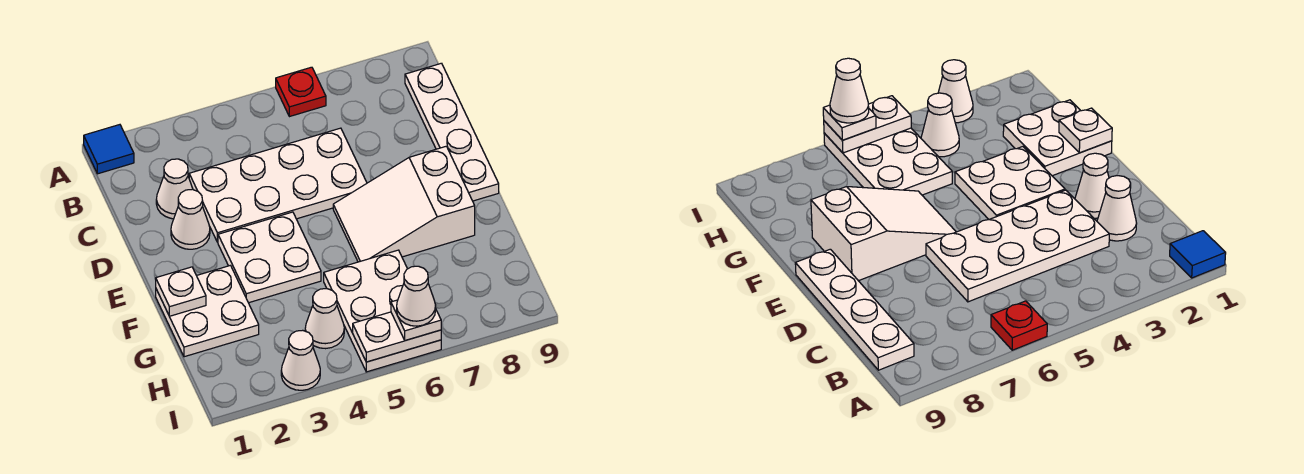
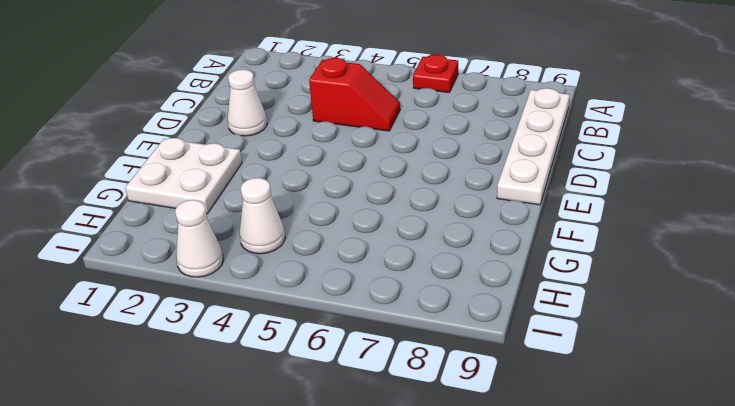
red 1x2 slope [309,58,400,131] -> white 2x4 plate [189,128,367,242]
none -> blue 1x1 tile [84,125,134,174]
none -> white 1x1 cone [156,159,193,219]
none -> white 2x2 plate [218,212,321,303]

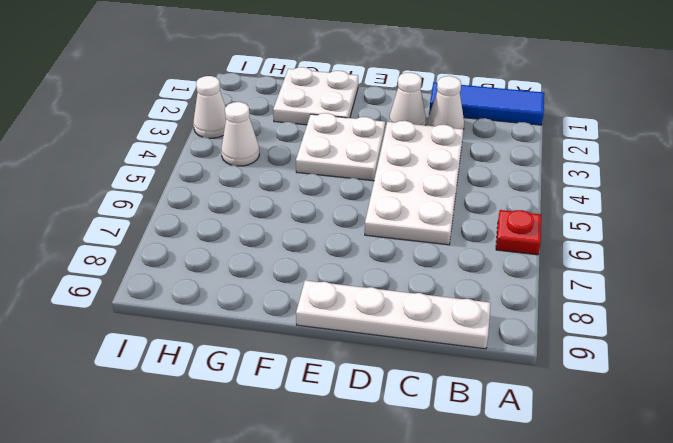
blue 1x3 tile [429,82,544,125] -> blue 1x1 tile [84,125,134,174]
none -> white 2x3 slope [333,146,475,262]
none -> white 2x3 plate [324,250,441,372]
none -> white 1x1 plate [156,267,206,316]

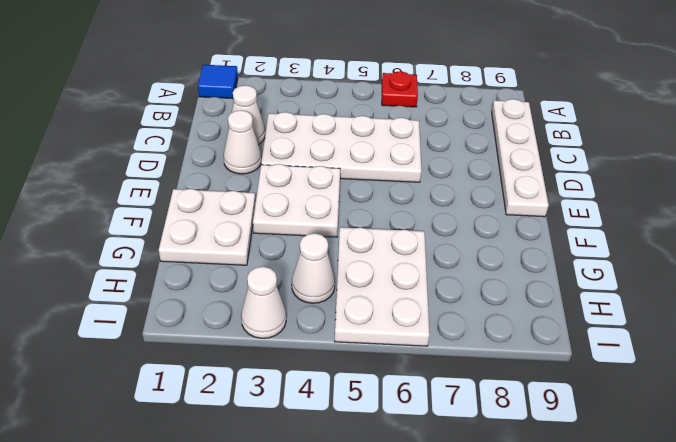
none -> white 2x3 slope [333,146,475,262]
none -> white 1x1 plate [156,267,206,316]
none -> white 1x2 plate [353,312,441,362]

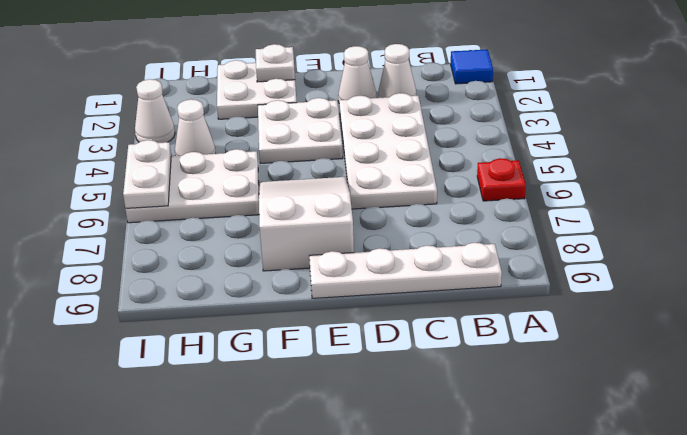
none -> white 1x1 plate [391,300,441,341]
none -> white 1x1 cone [397,266,436,326]

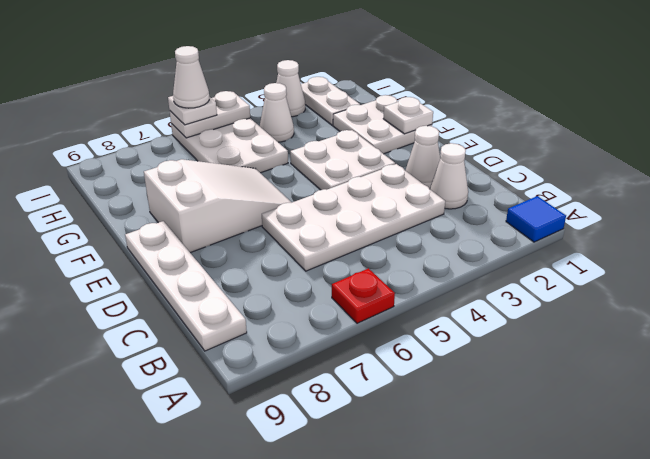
white 1x2 plate [301,77,360,125] -> none

